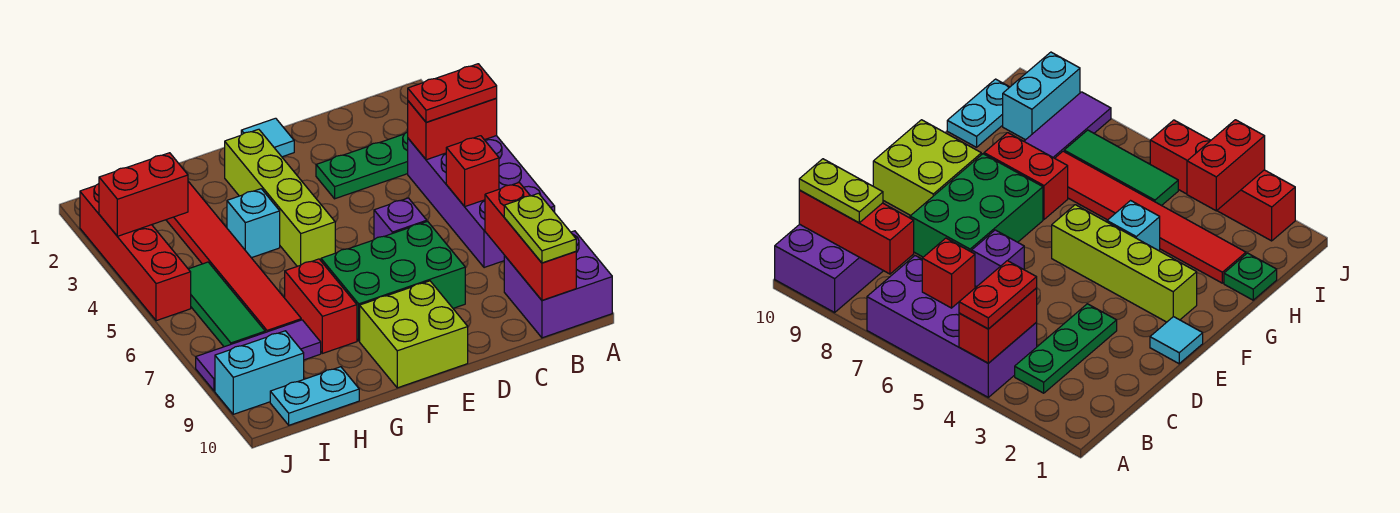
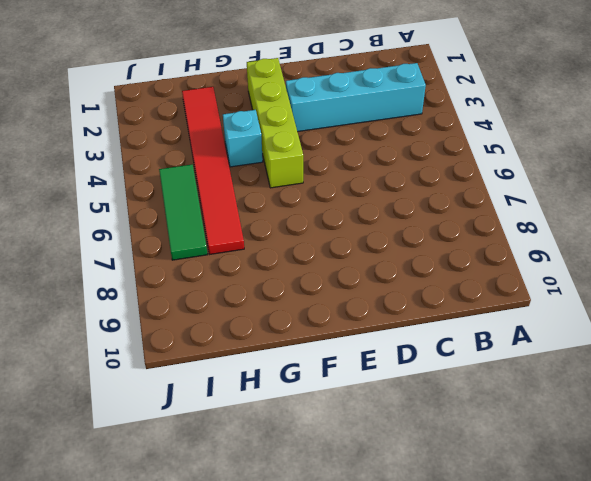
cyan 1x4 brick [286,63,426,132] -> green 1x3 plate [316,132,408,199]
none -> purple 2x4 brick [408,136,555,268]
none -> purple 2x2 brick [504,231,612,338]
none -> purple 1x1 brick [374,198,427,239]

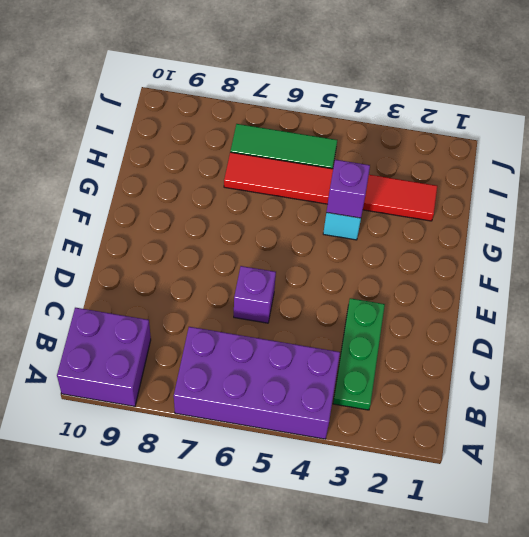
purple 1x1 brick [326,160,370,218] -> none
none -> green 2x3 brick [321,221,465,341]
none -> cyan 1x1 tile [241,118,294,157]
none -> lime 2x2 brick [360,281,468,388]

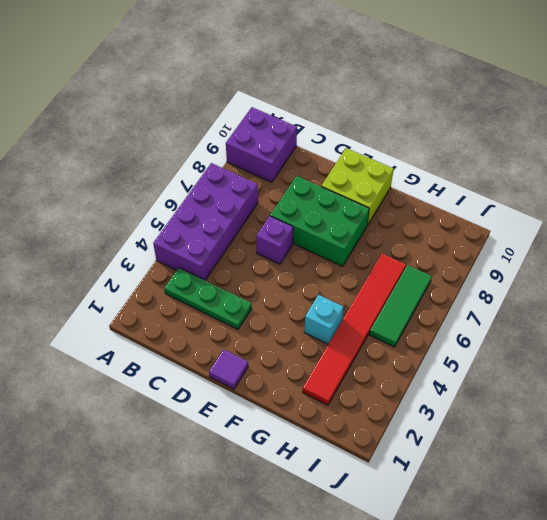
purple 1x1 tile [209,349,248,389] -> cyan 1x1 tile [241,118,294,157]
none -> lime 1x4 brick [225,129,335,266]
none -> red 1x2 brick [285,259,357,353]
none -> green 1x1 plate [1224,253,1277,300]

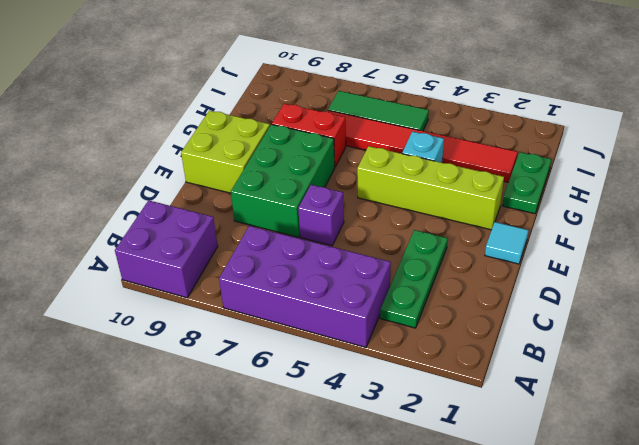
green 1x2 plate [502,152,552,214] -> green 1x1 plate [1224,253,1277,300]
none -> purple 1x3 tile [196,320,321,391]
none -> cyan 1x2 plate [270,367,359,425]
none -> cyan 1x2 brick [215,331,304,414]

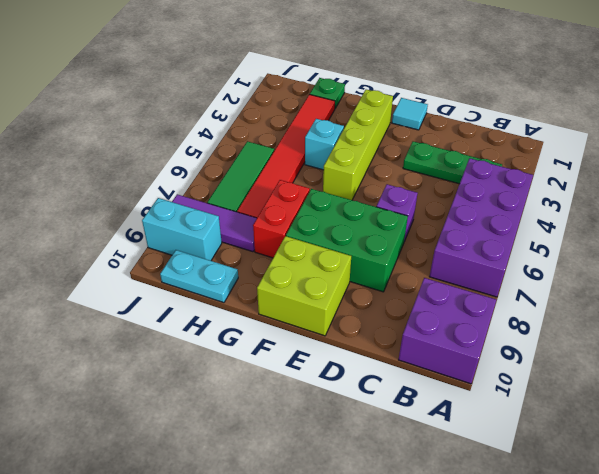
none -> red 1x4 brick [80,184,191,321]
none -> red 1x2 brick [408,98,497,160]
none -> red 1x1 brick [446,136,499,207]

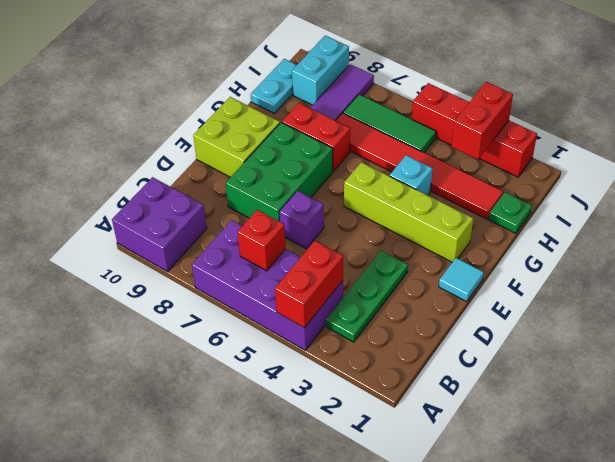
none -> red 1x3 brick [485,183,576,300]
none -> red 1x2 plate [408,64,497,122]
none -> lime 1x2 plate [504,193,576,263]

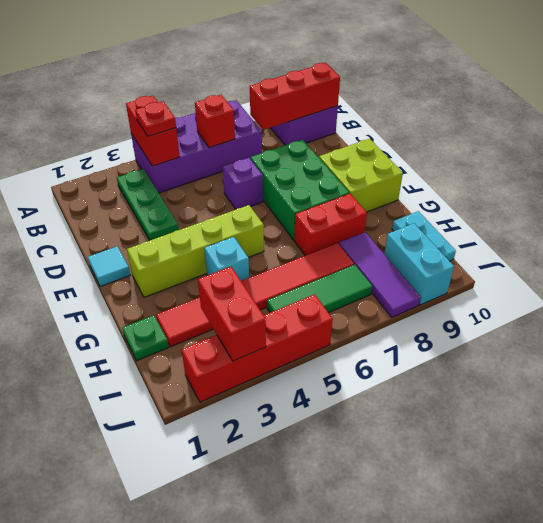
red 1x1 plate [135,101,176,136] -> red 1x2 plate [408,64,497,122]
none -> lime 1x2 plate [504,193,576,263]

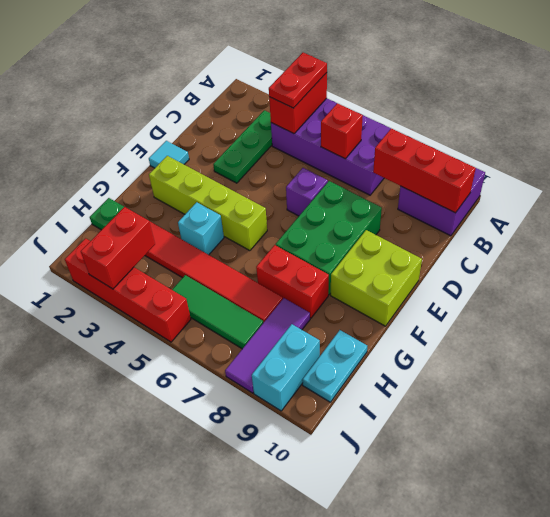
none -> lime 1x2 plate [504,193,576,263]

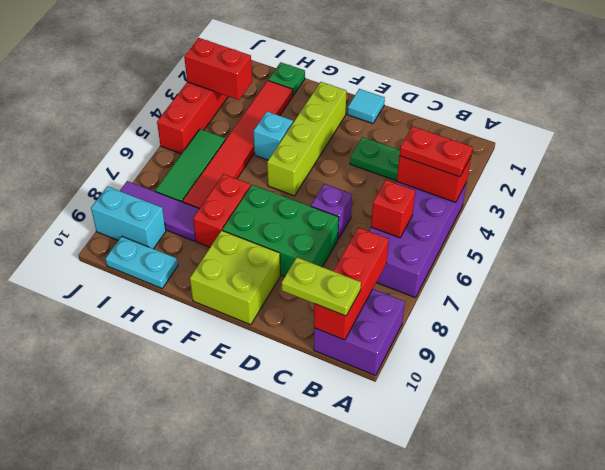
lime 1x2 plate [282,258,361,316] -> lime 1x2 plate turned to [504,193,576,263]

